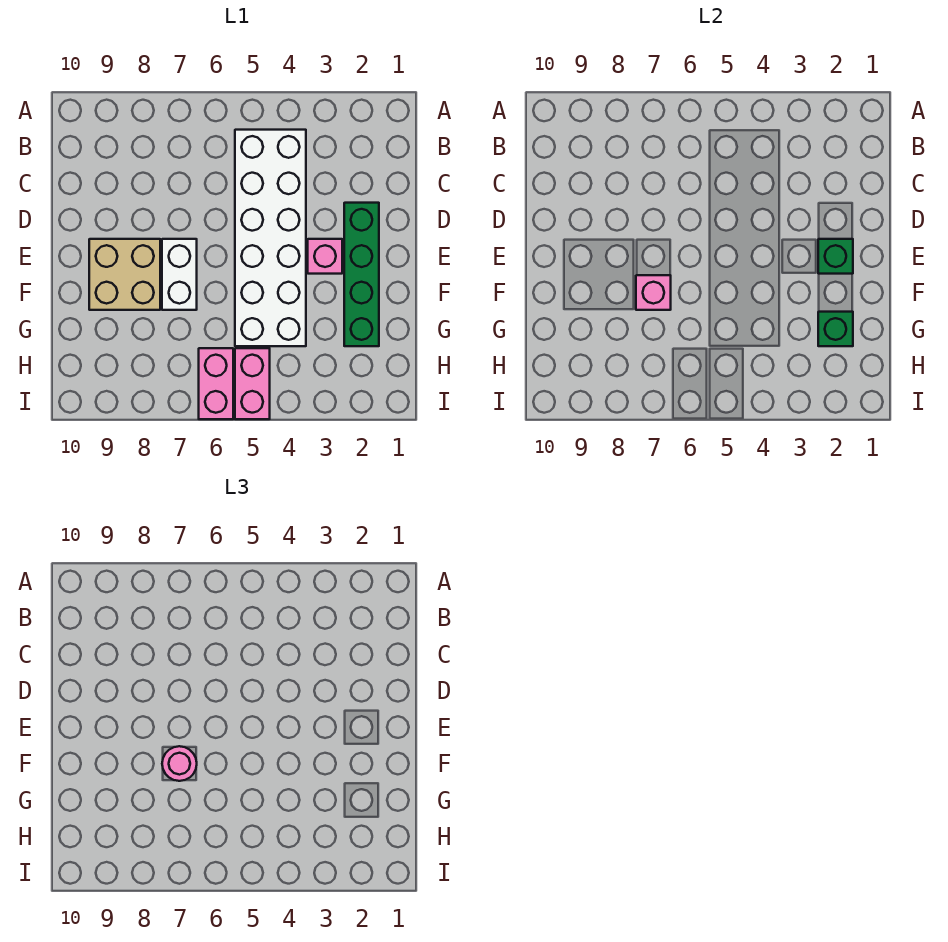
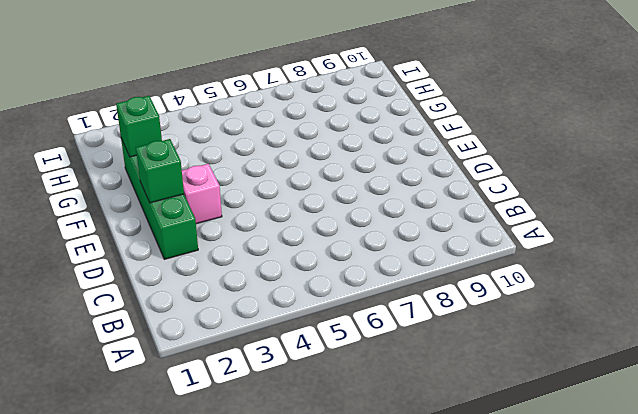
none -> white 2x6 brick [235,130,306,346]
none -> white 1x2 brick [162,239,197,310]

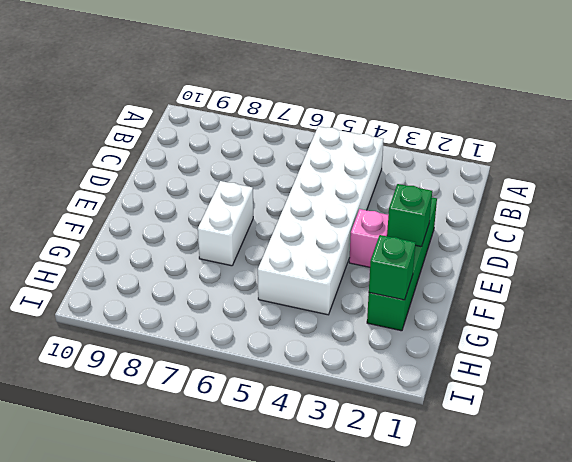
none -> tan 2x2 brick [89,239,160,310]
none -> pink 1x2 brick [235,348,270,419]

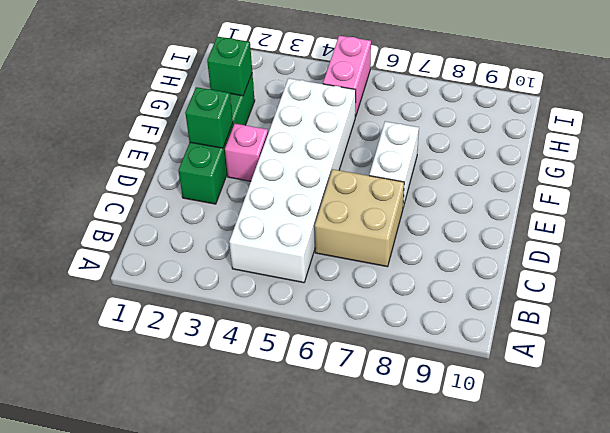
tan 2x2 brick [315,169,404,267] -> tan 2x2 brick moved to [89,239,160,310]
none -> pink 1x2 brick [199,348,233,419]
none -> pink 1x1 brick [636,275,671,310]

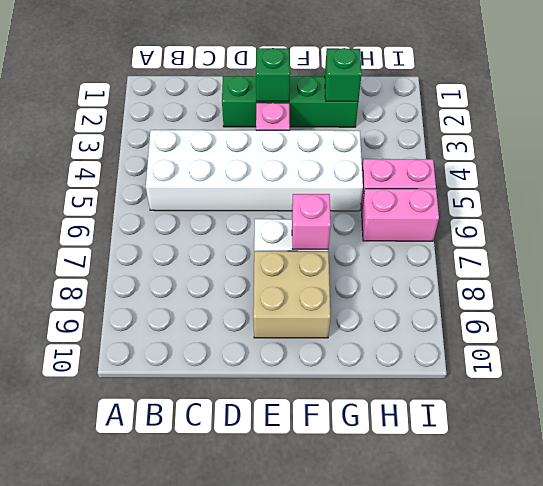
none -> pink 1x1 round brick [162,746,197,781]

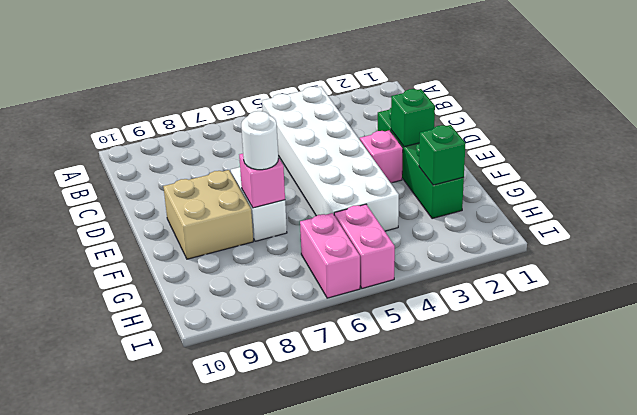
white 1x1 round brick [241,111,278,170] -> pink 1x1 round brick [162,746,197,781]

